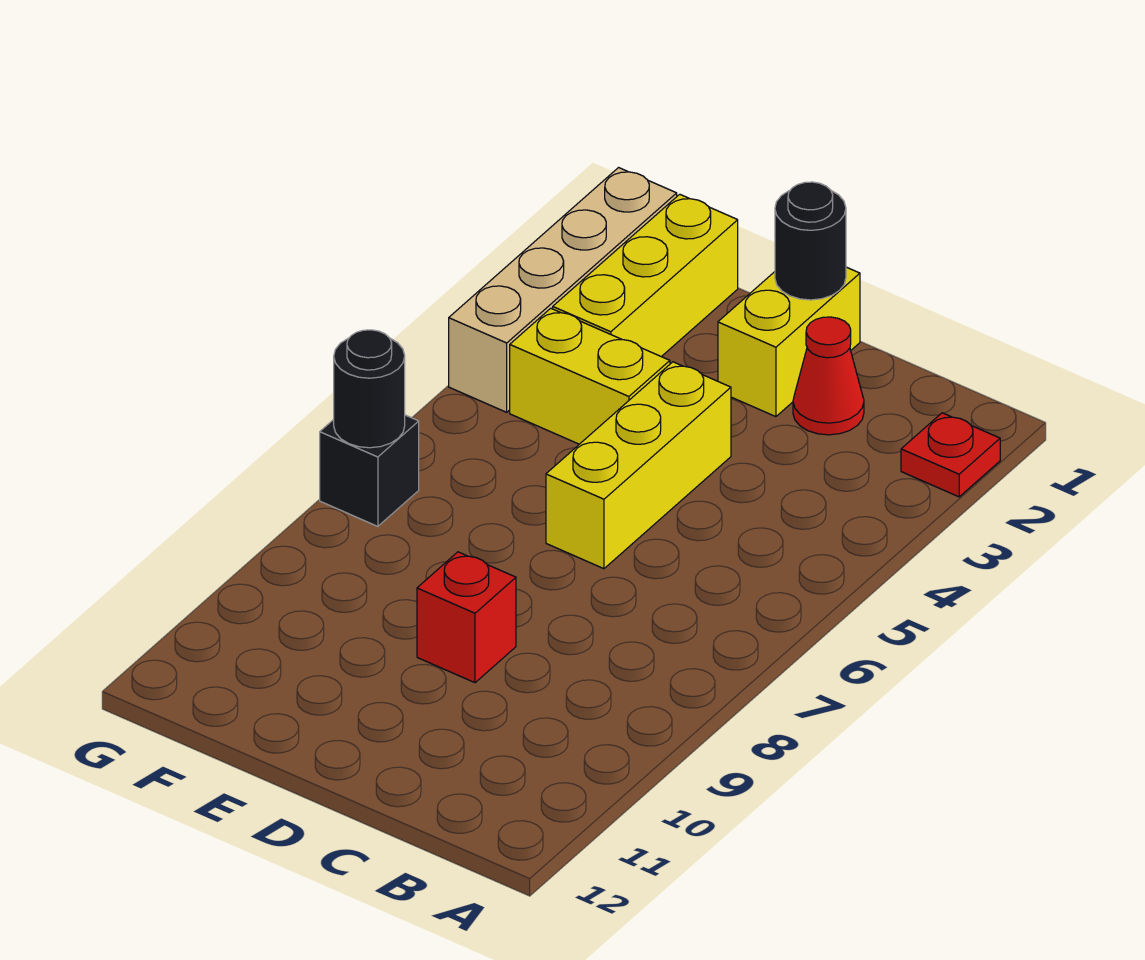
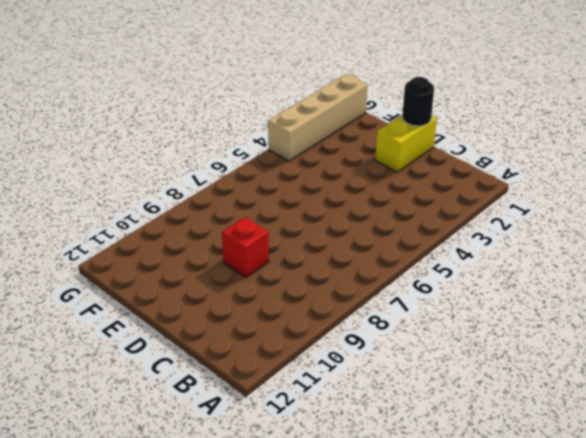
none -> red 1x1 plate [901,413,1000,497]
none -> red 1x1 cone [793,317,864,435]

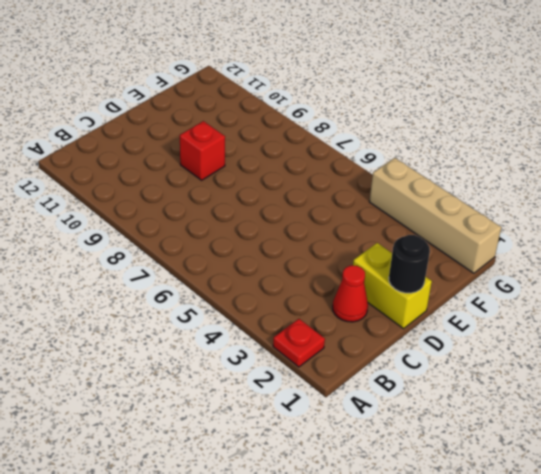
none -> yellow 1x3 brick [546,362,731,569]
none -> yellow 1x2 brick [510,308,670,444]

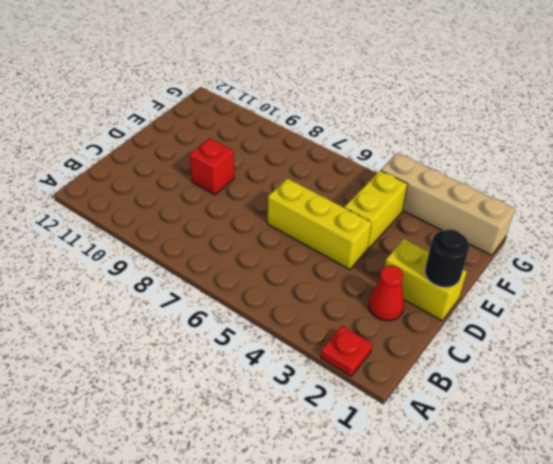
none -> yellow 1x3 brick [553,194,738,357]
none -> black 1x1 brick [320,415,419,526]

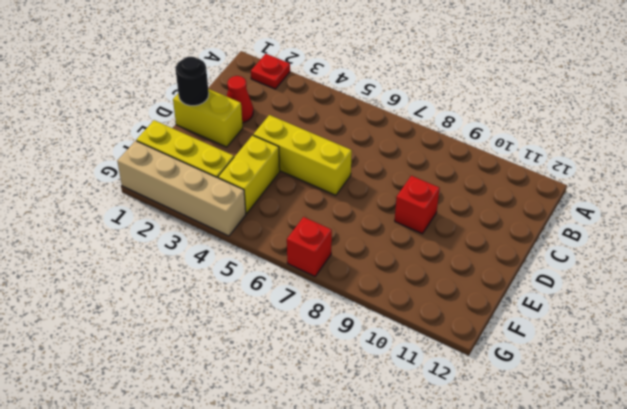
red 1x1 brick [287,217,332,276] -> black 1x1 brick [320,415,419,526]
none -> black 1x1 round brick [334,330,405,448]

